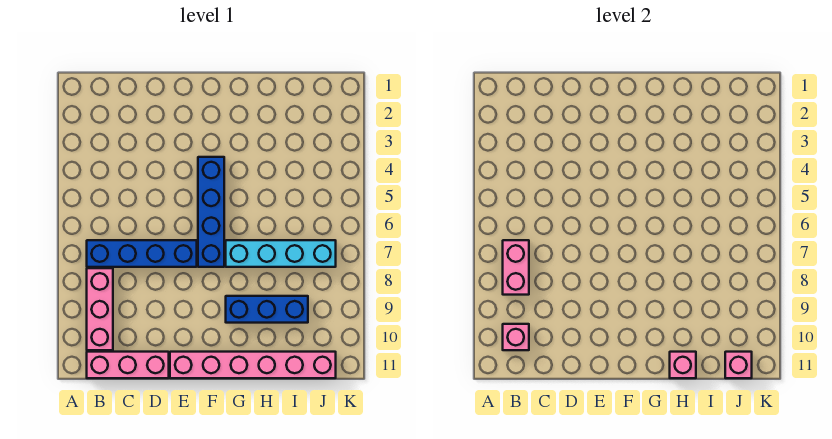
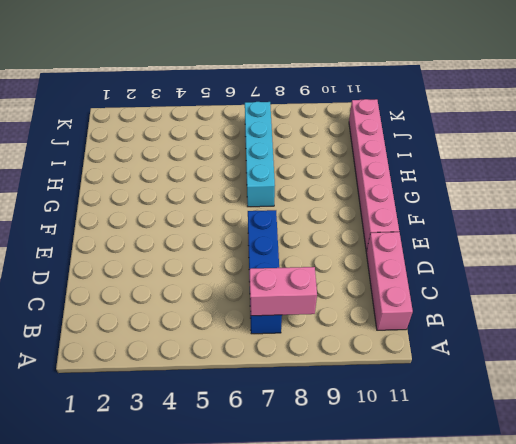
none -> pink 1x3 brick [87,268,113,350]
none -> blue 1x4 brick [198,157,224,267]

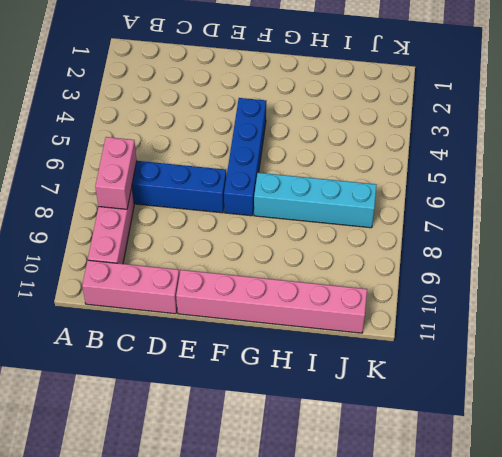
none -> blue 1x3 brick [226,296,308,323]
none -> pink 1x1 brick [503,324,529,350]

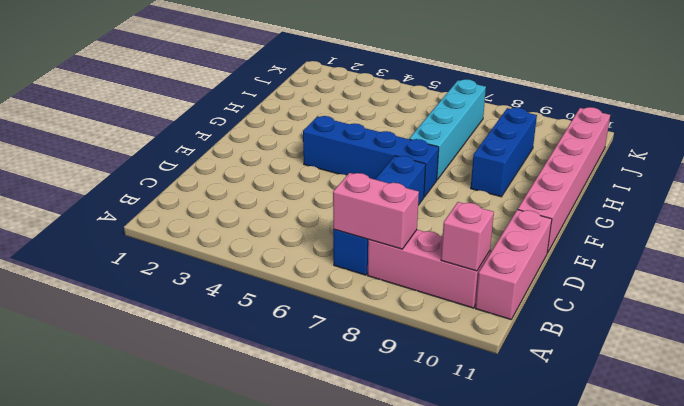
none -> pink 1x1 brick [670,352,696,378]
none -> pink 1x1 brick [725,352,752,378]

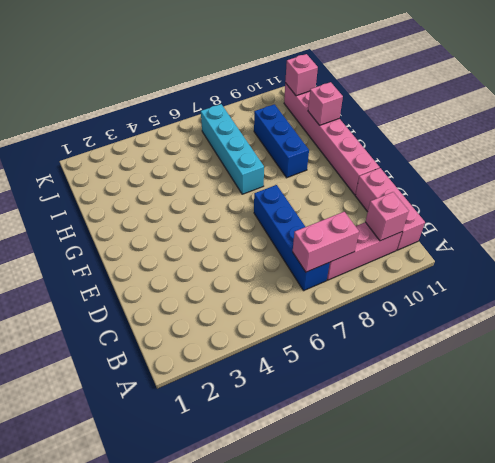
none -> blue 1x4 brick [198,157,224,267]

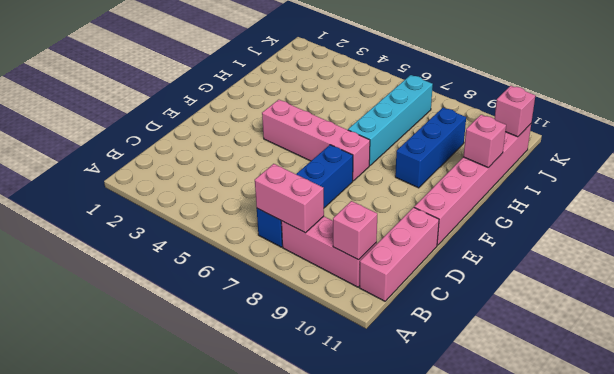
pink 1x4 brick [262,100,370,181] -> blue 1x4 brick [198,157,224,267]

